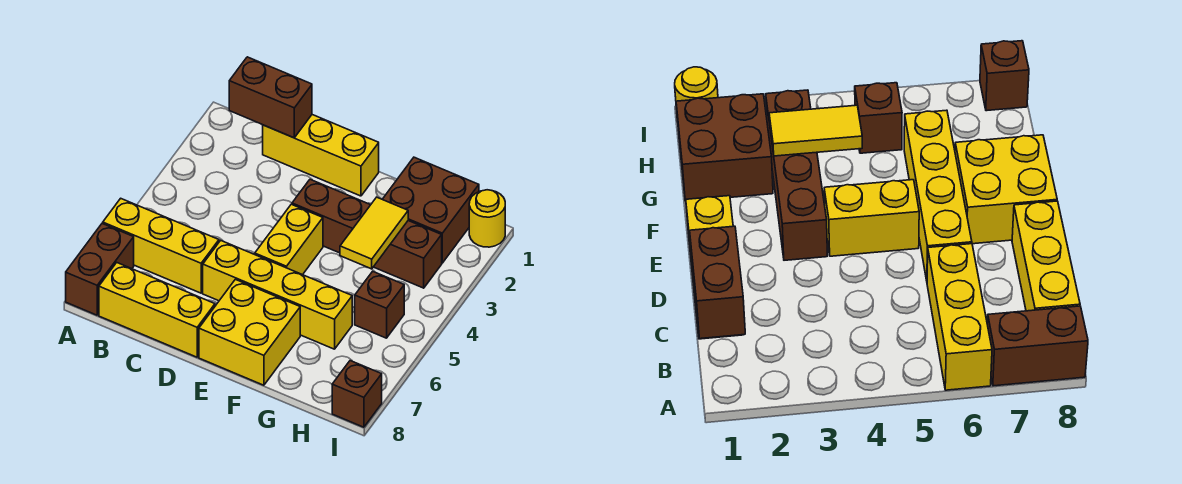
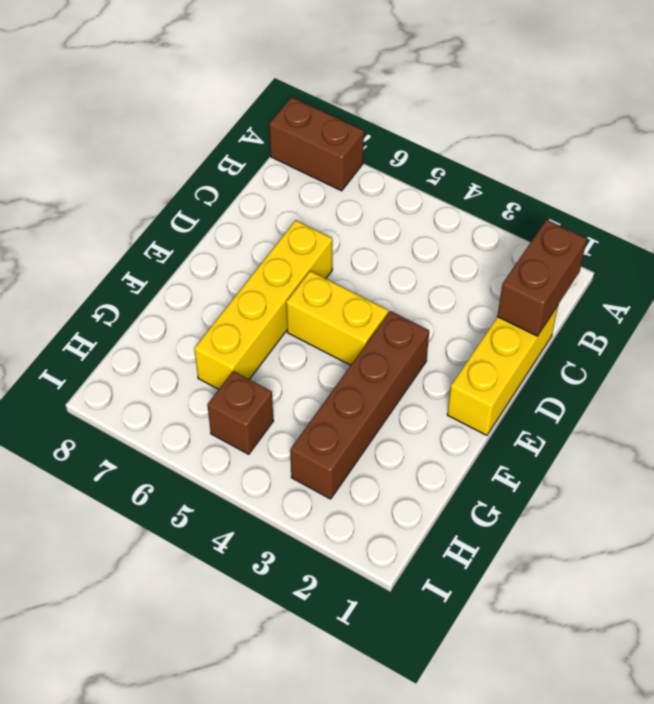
none -> yellow 1x3 brick [103,198,219,293]
none -> yellow 1x3 brick [99,263,215,357]
none -> yellow 2x2 brick [199,279,300,385]

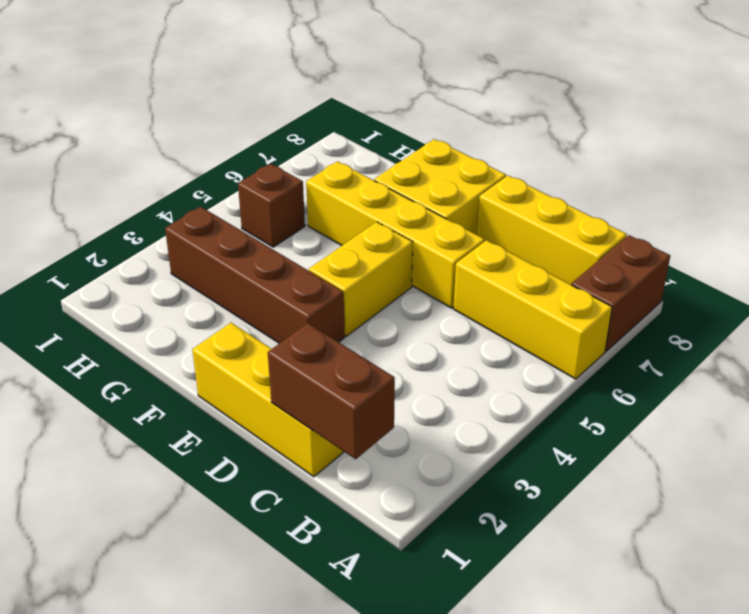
none -> brown 2x2 brick [382,157,479,263]
none -> yellow 1x1 round brick [469,190,505,247]
none -> brown 1x1 brick [332,361,382,427]

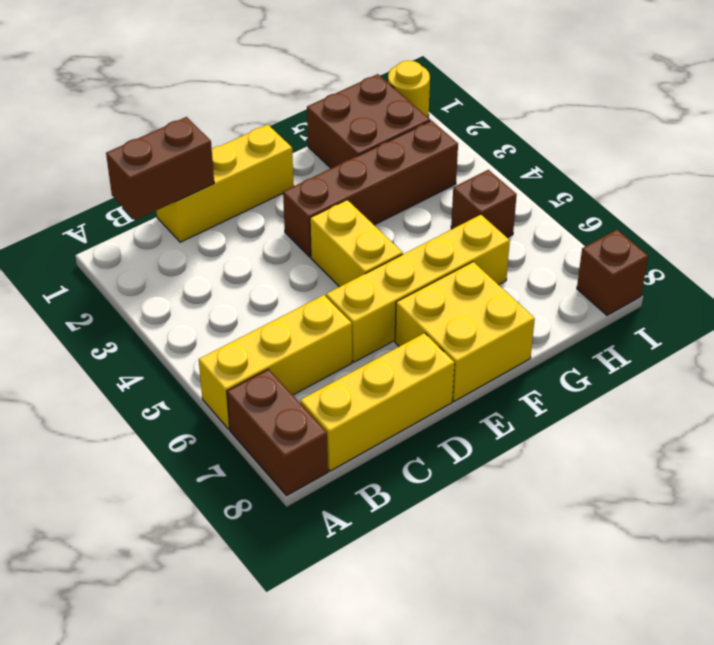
none -> yellow 1x2 tile [340,197,408,269]

